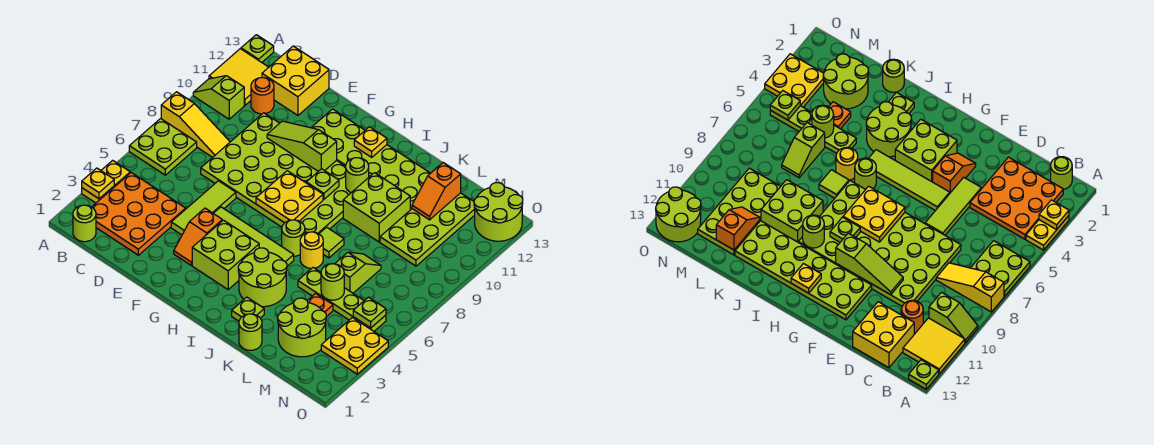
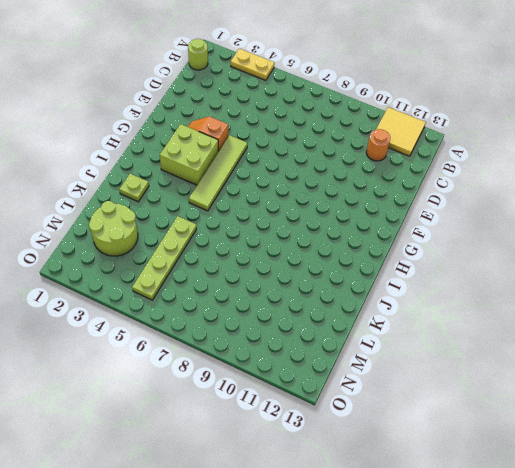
none -> lime 2x2 plate [129,119,197,175]
none -> yellow 1x3 slope [161,92,230,157]
none -> lime 1x2 slope [193,76,244,119]
none -> lime 1x1 plate [241,35,274,62]

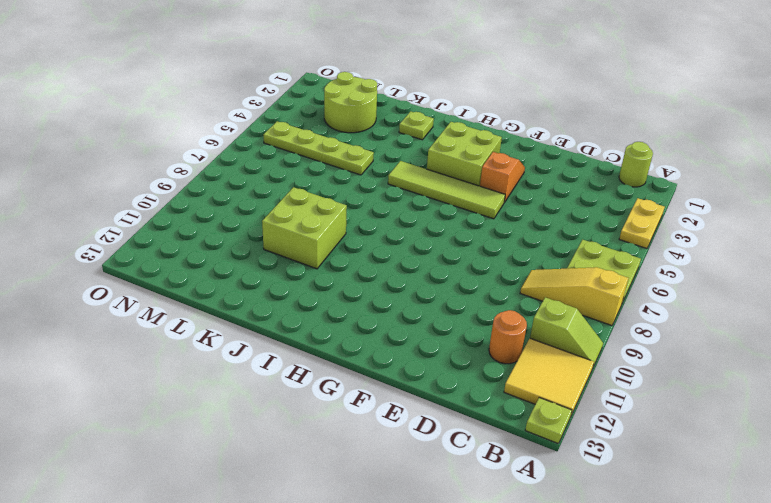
none -> orange 3x3 plate [92,173,186,255]
none -> yellow 2x2 brick [262,46,329,115]
none -> lime 4x6 plate [201,113,351,234]
none -> lime 1x3 tile [171,181,236,235]

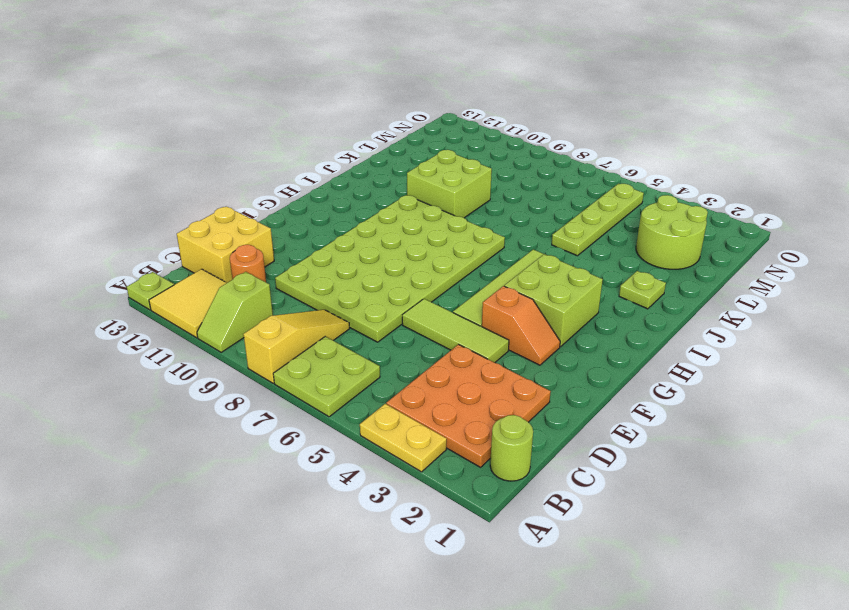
none -> lime 2x6 plate [311,109,430,210]
none -> lime 2x2 round brick [238,248,287,307]
none -> lime 1x1 round brick [282,220,305,256]
none -> yellow 1x1 round brick [300,232,323,268]

